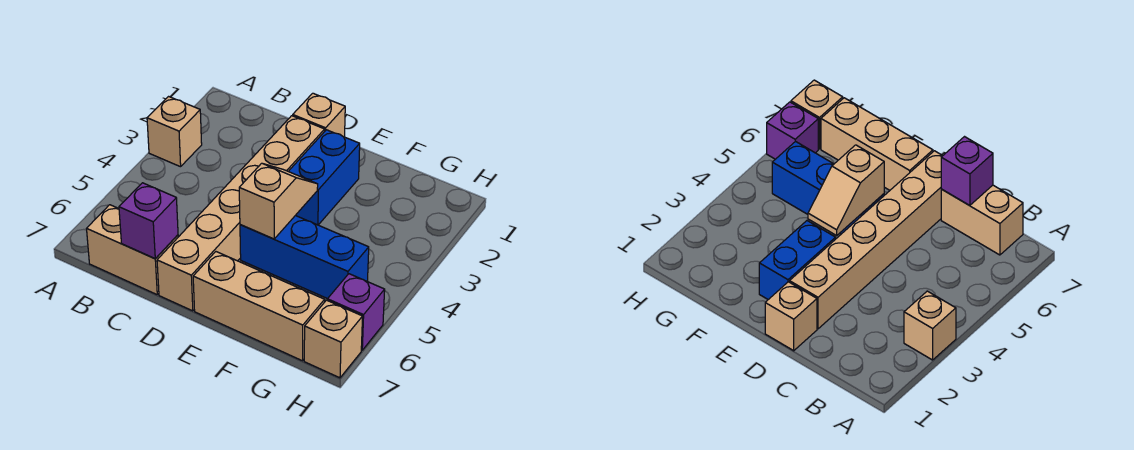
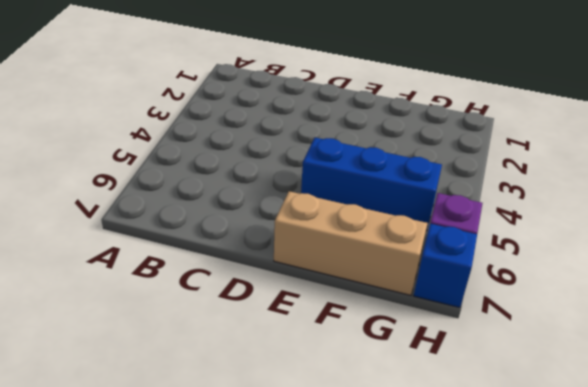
blue 1x1 brick [414,224,477,308] -> tan 1x1 brick [304,300,363,378]
none -> tan 1x1 brick [147,97,202,167]
none -> tan 1x2 brick [87,205,178,295]

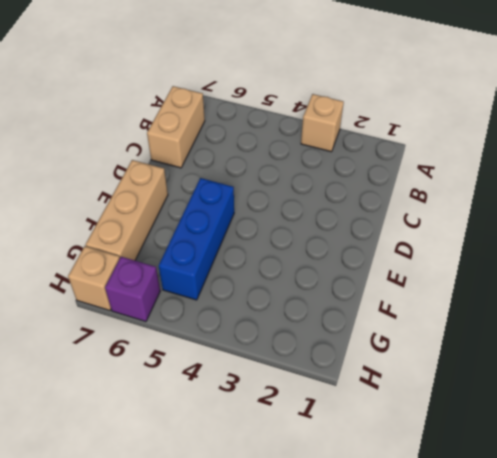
none -> tan 1x1 brick [293,93,345,137]
none -> tan 1x6 brick [157,116,325,311]

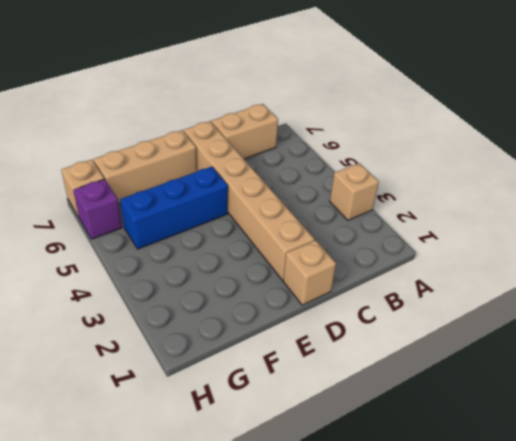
none -> blue 1x2 brick [288,130,360,225]
none -> purple 1x1 brick [119,183,178,259]

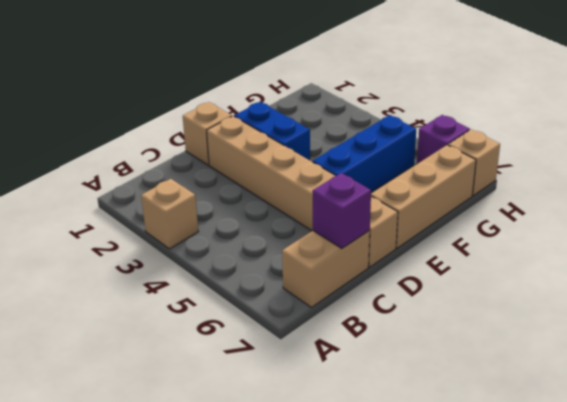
none -> tan 1x2 slope [239,163,318,239]

